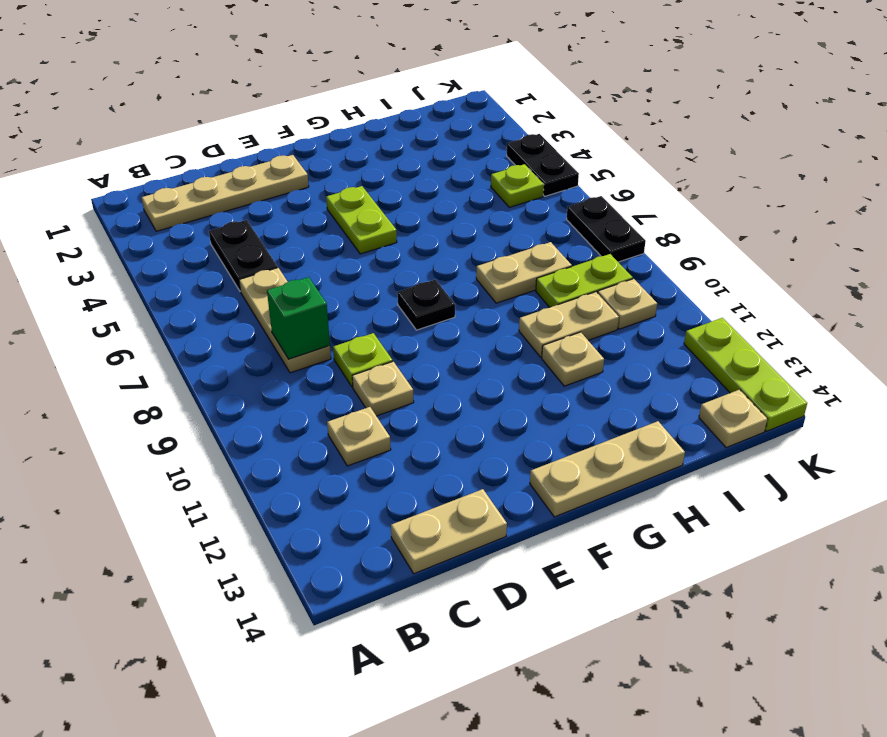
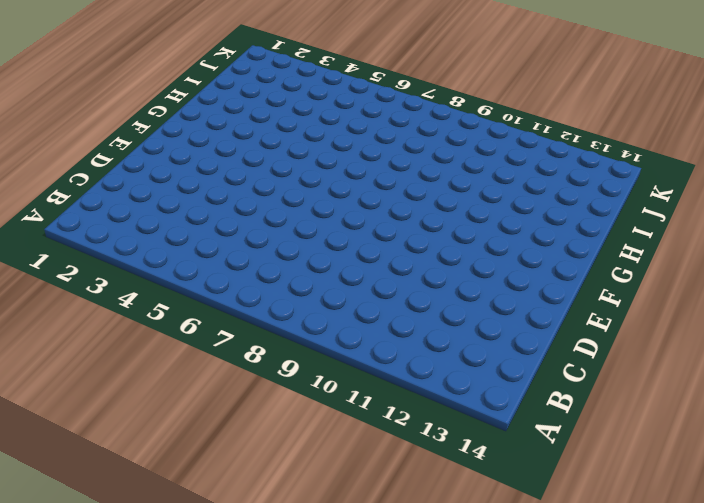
none -> tan 1x4 plate [142,155,309,231]
none -> black 1x2 plate [209,220,278,291]
none -> tan 1x3 plate [239,268,331,373]

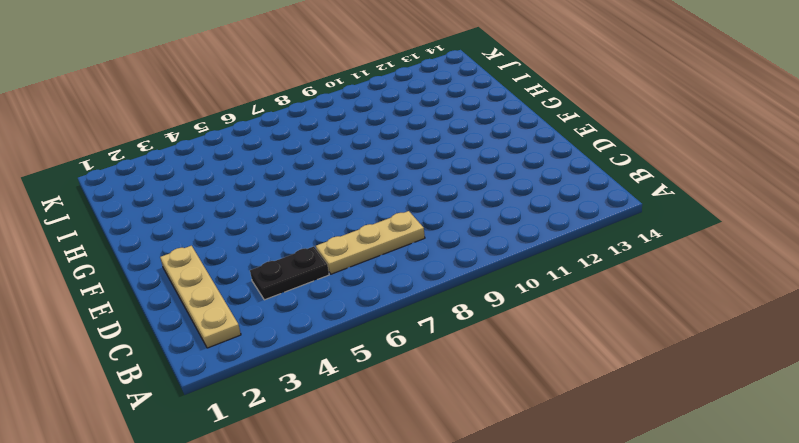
none -> tan 1x1 plate [327,407,391,466]
none -> tan 1x2 plate [391,489,507,574]
none -> lime 1x1 plate [333,333,393,387]

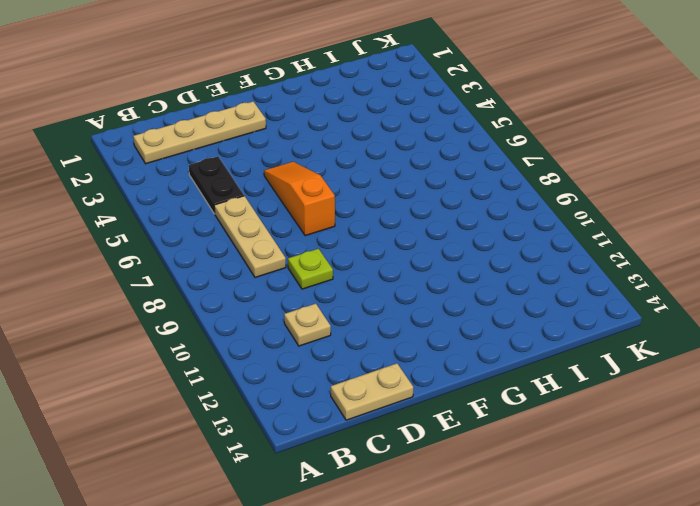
orange 1x3 slope [264,162,335,236] -> none
none -> tan 1x1 plate [352,362,414,416]
none -> lime 1x2 plate [326,186,397,254]
none -> black 1x1 plate [397,280,455,330]

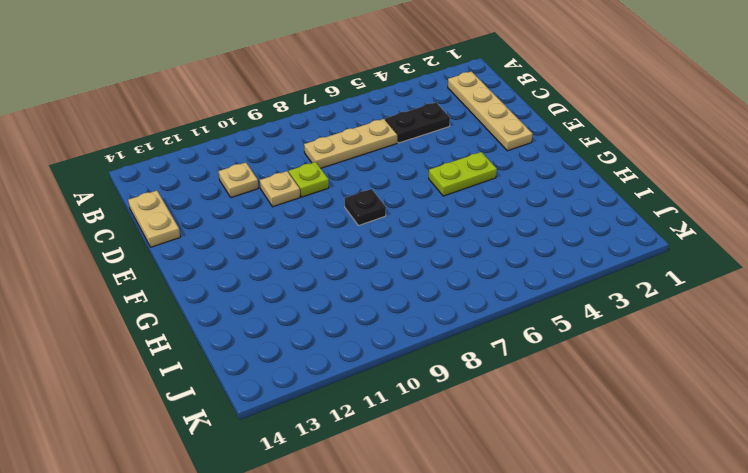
none -> tan 1x3 plate [530,421,685,517]
none -> tan 1x2 plate [476,242,572,303]
none -> tan 1x2 plate [519,292,619,357]

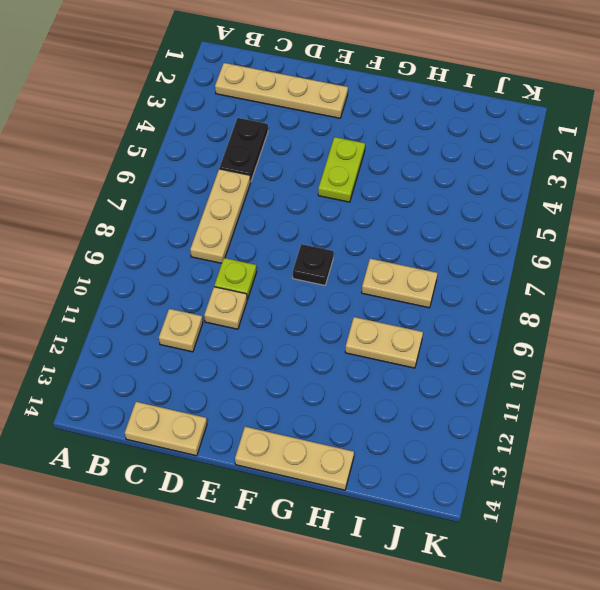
none -> tan 1x1 plate [542,332,604,386]
none -> lime 1x2 plate [536,254,633,307]
none -> lime 1x1 plate [491,164,544,207]

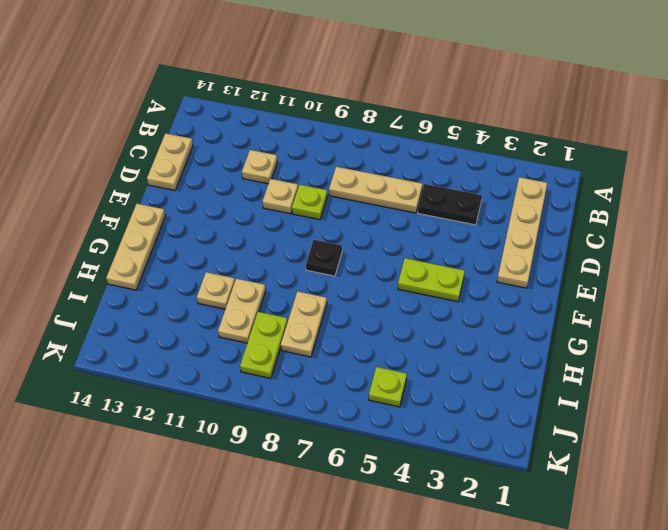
none -> tan 1x1 plate [598,279,657,329]
none -> tan 1x1 plate [699,390,768,448]
none -> black 1x2 plate [507,134,579,196]

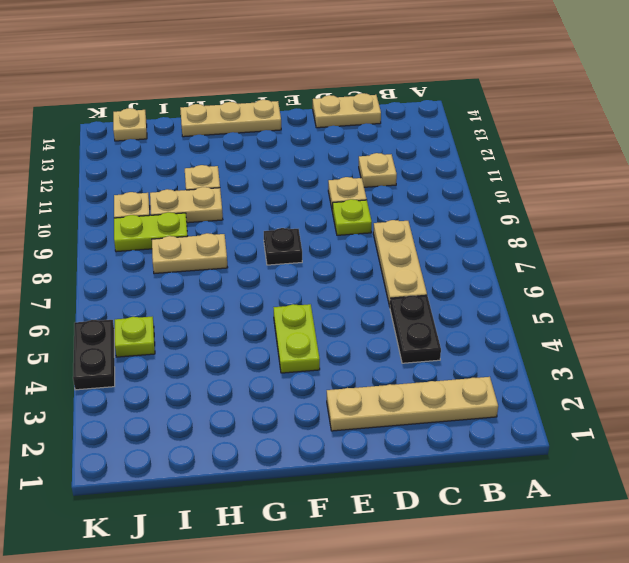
none -> black 1x2 plate [567,196,646,262]
none -> lime 1x3 plate [684,318,807,431]
none -> green 1x1 brick [267,277,330,359]

